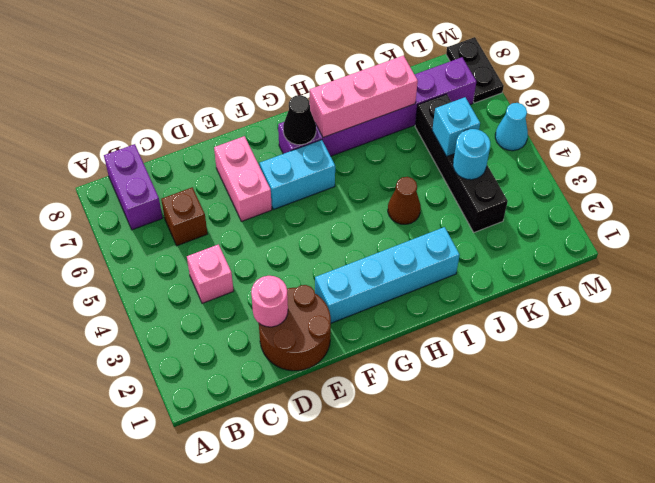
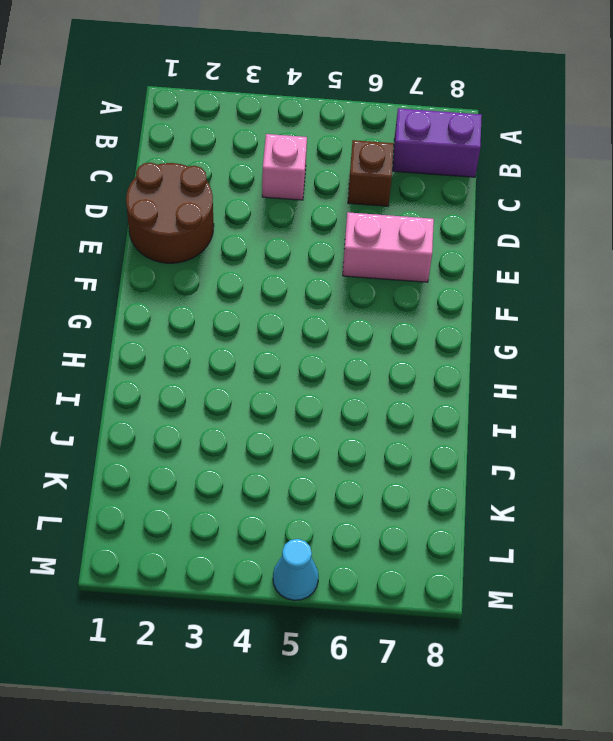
none -> cyan 1x4 brick [315,227,460,323]
none -> cyan 1x2 brick [260,140,335,210]
none -> purple 1x6 brick [278,57,476,156]

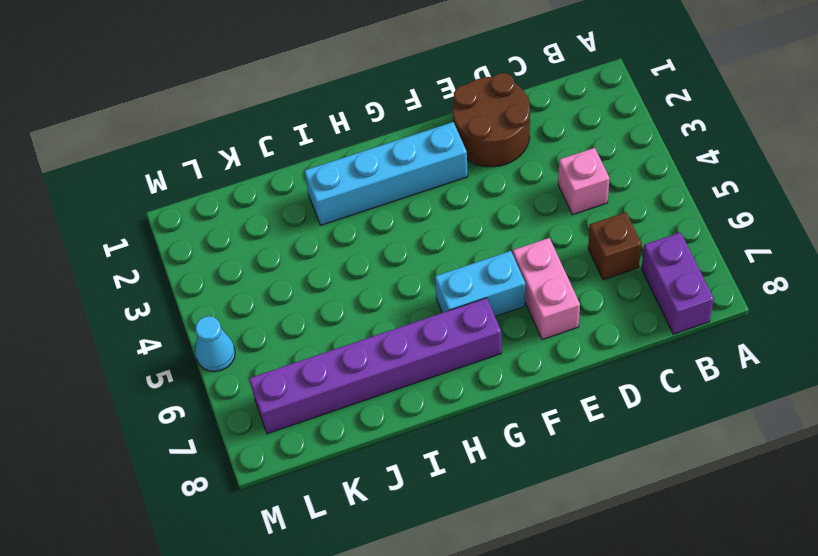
none -> brown 1x1 cone [388,177,421,224]
none -> black 1x4 brick [415,94,508,232]
none -> black 1x2 plate [446,37,504,103]

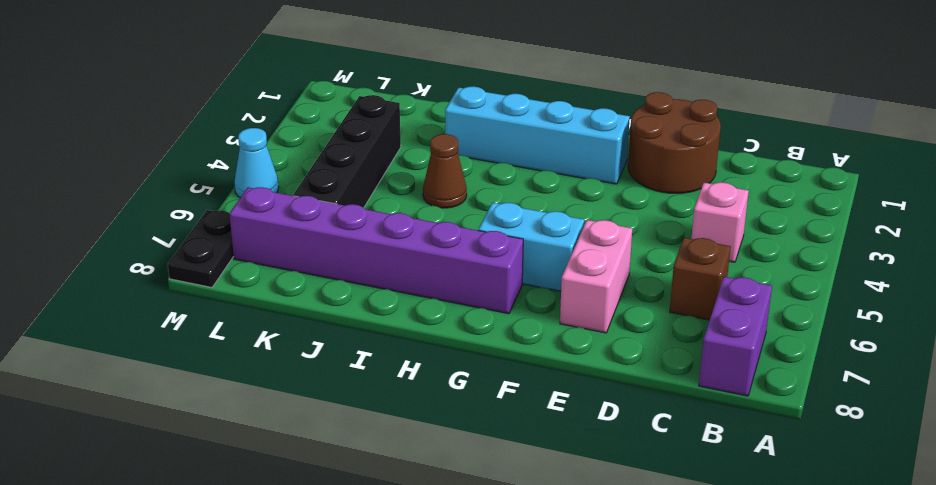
none -> pink 1x1 round brick [251,276,288,327]
none -> black 1x1 cone [283,95,316,145]
none -> pink 1x3 brick [310,56,418,137]

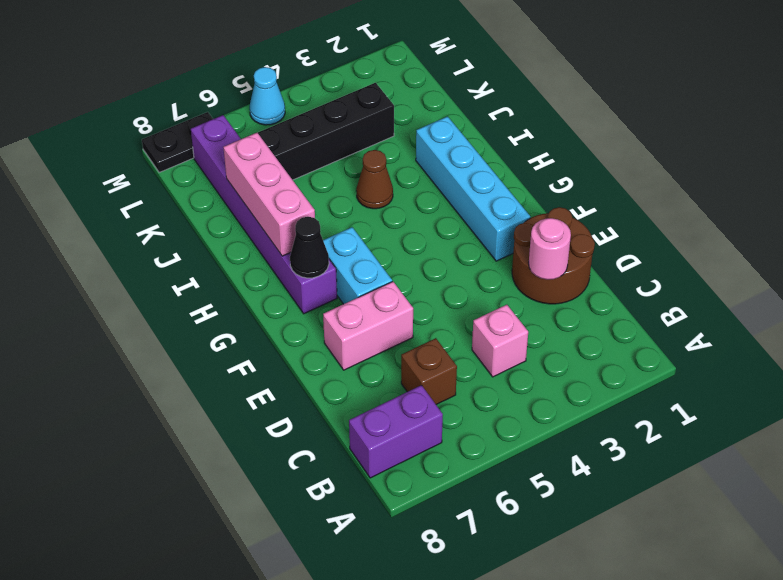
none -> cyan 1x1 round brick [453,129,490,180]
none -> cyan 1x1 brick [432,97,480,156]

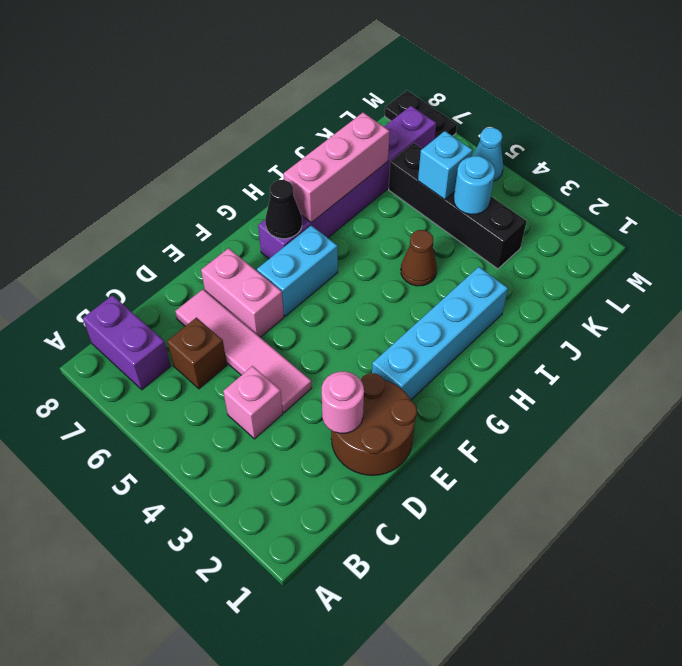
pink 1x4 tile [175,289,312,413] -> none

